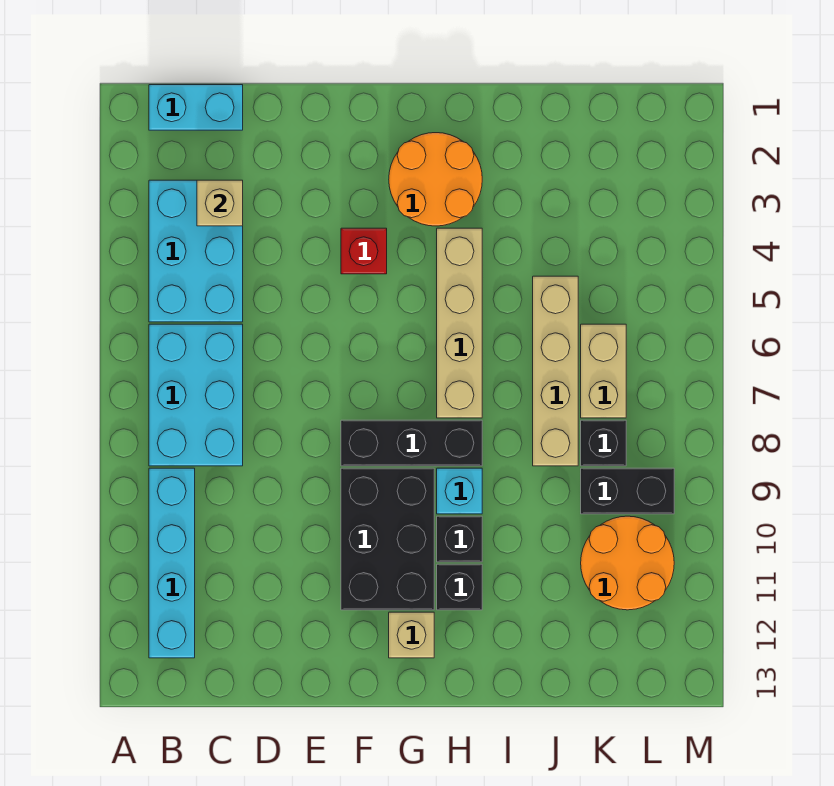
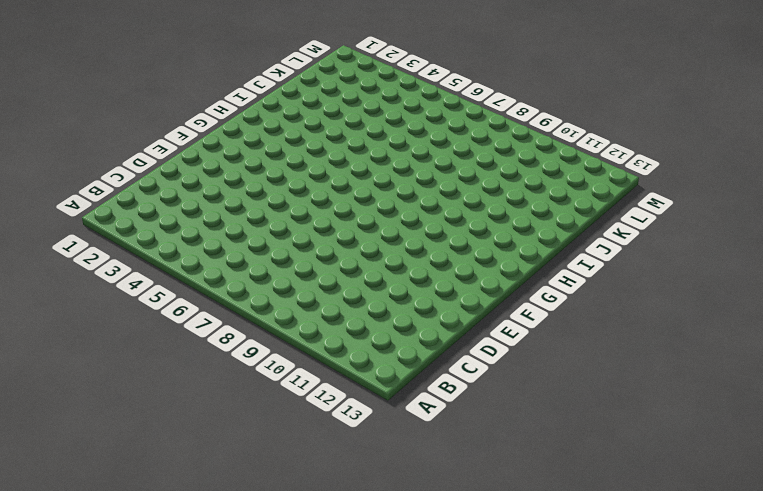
none -> cyan 1x2 brick [149,85,243,130]
none -> cyan 2x3 brick [149,180,243,322]
none -> cyan 2x3 brick [149,324,243,466]

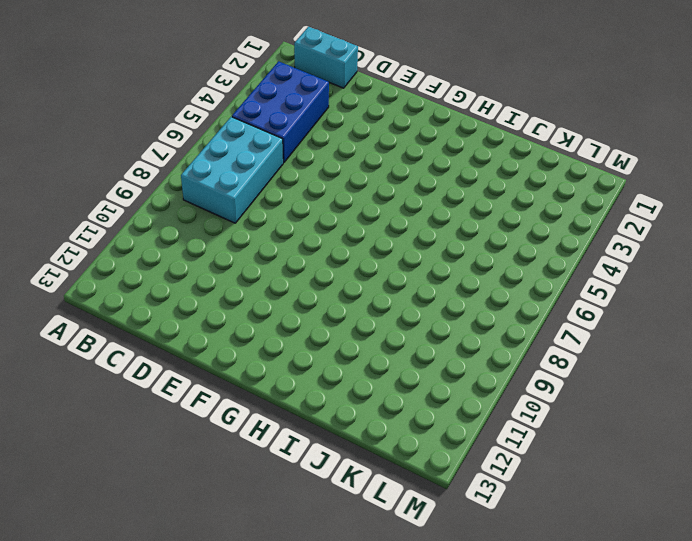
blue 2x3 brick [232,61,329,163] -> cyan 2x3 brick [149,180,243,322]
none -> cyan 1x4 brick [149,468,195,658]
none -> red 1x1 brick [341,228,387,274]
none -> black 1x3 brick [341,420,482,466]

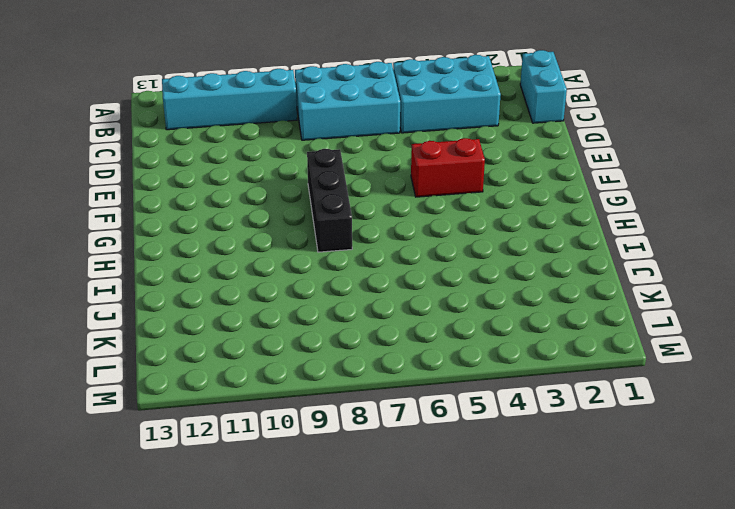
red 1x2 brick [411,138,485,197] -> red 1x1 brick [341,228,387,274]
none -> black 2x3 brick [341,468,434,610]
none -> orange 2x2 round brick [389,133,482,226]
none -> tan 1x1 brick [389,612,434,658]

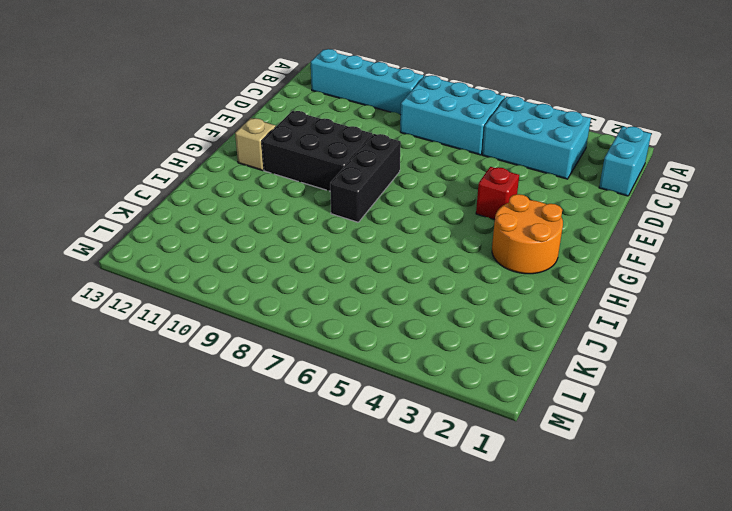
none -> tan 1x4 brick [437,228,482,418]
none -> cyan 1x1 brick [437,468,482,514]
none -> black 1x1 brick [437,516,482,562]

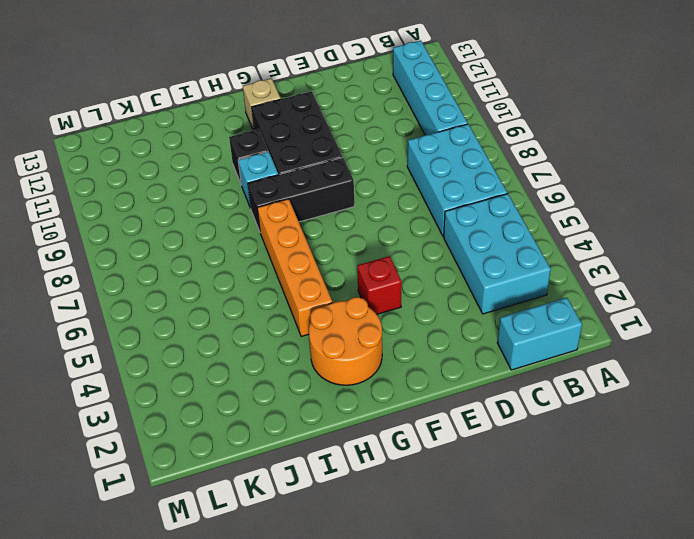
orange 1x4 brick [257,199,332,337] -> tan 1x4 brick [437,228,482,418]
none -> black 1x1 brick [437,564,482,610]
none -> tan 1x4 brick [533,276,578,466]
none -> tan 1x2 brick [581,324,626,418]

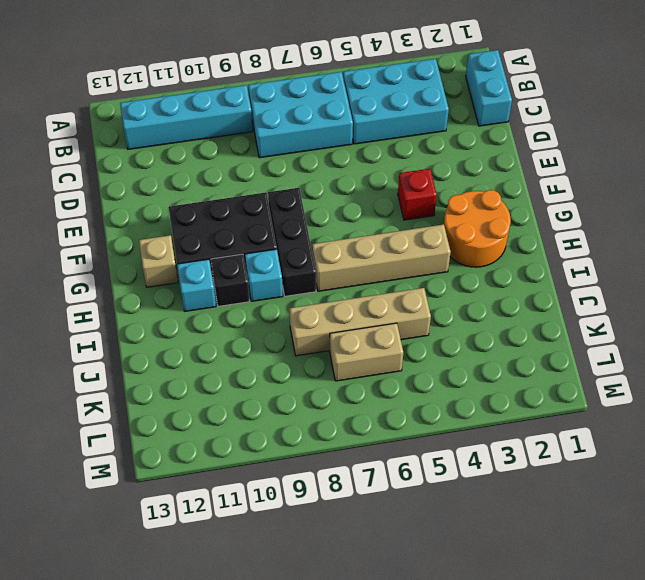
cyan 1x1 brick [177,259,216,312] -> black 1x1 brick [437,564,482,610]
none -> black 1x1 brick [581,420,626,466]
none -> black 1x2 brick [581,468,674,514]
none -> orange 2x2 round brick [581,516,674,610]

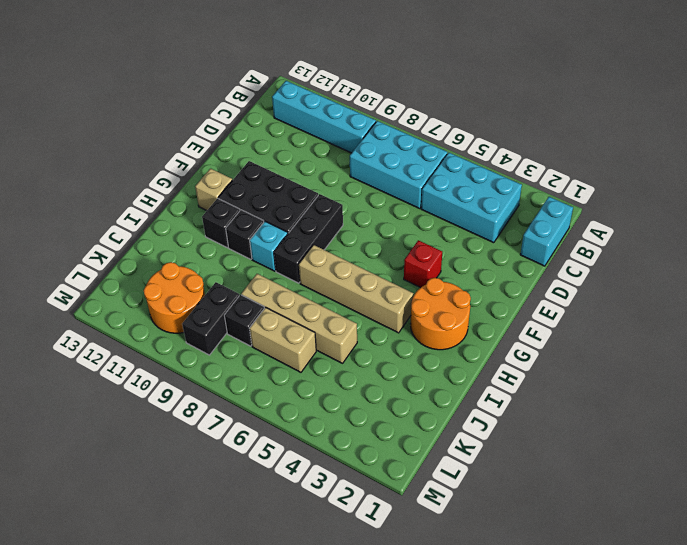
none -> tan 1x1 brick [197,180,243,226]

